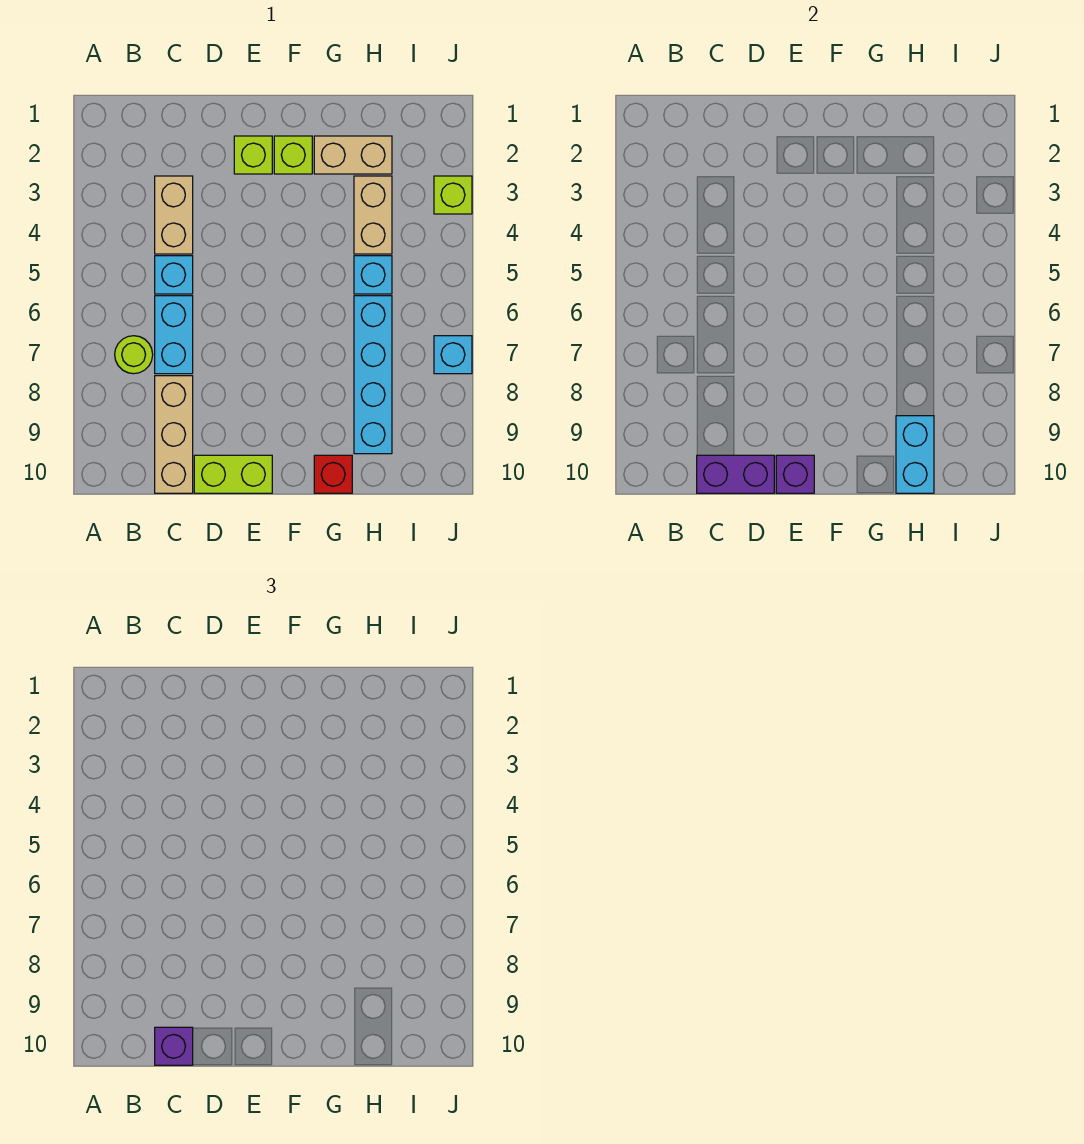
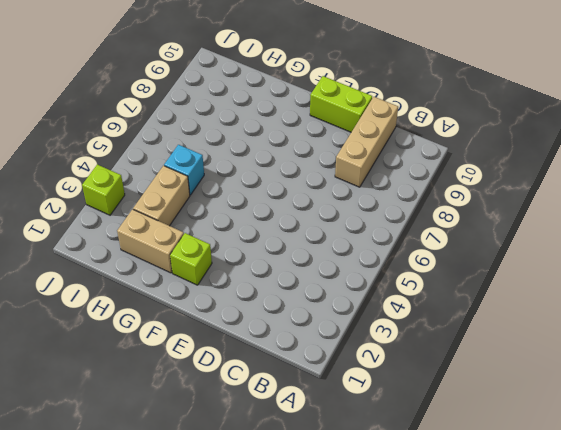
none -> lime 1x1 round brick [115,336,153,374]
none -> tan 1x2 brick [155,176,193,254]
none -> cyan 1x1 brick [155,256,193,294]

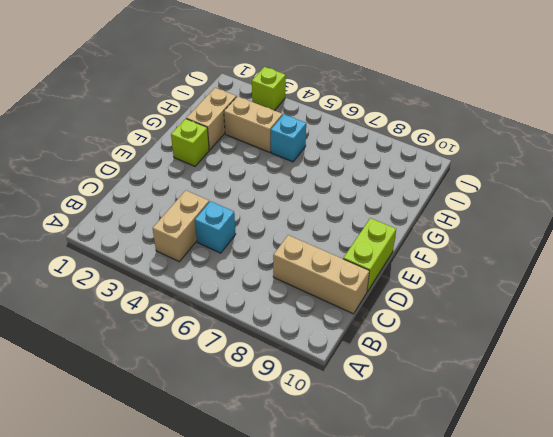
tan 1x2 brick [153,190,209,262] -> tan 1x2 brick turned to [155,176,193,254]
none -> lime 1x1 round brick [115,336,153,374]
none -> cyan 1x2 brick [155,296,193,374]
none -> lime 1x1 brick [234,136,272,174]

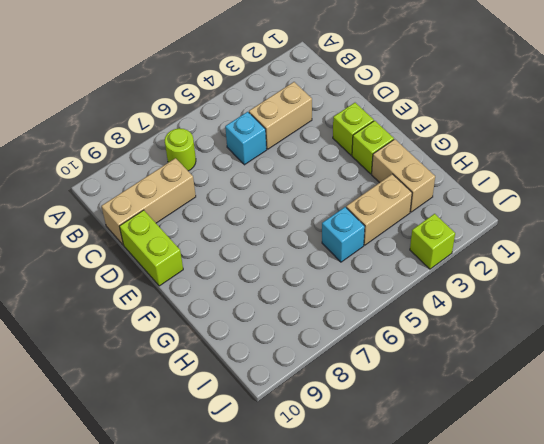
none -> cyan 1x2 brick [155,296,193,374]
none -> red 1x1 brick [314,455,352,493]
none -> cyan 1x4 brick [354,296,392,454]

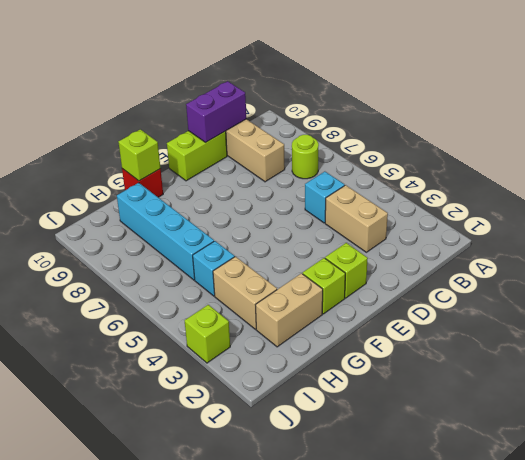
lime 1x1 brick [119,129,161,181] -> none
none -> cyan 1x2 brick [155,296,193,374]
none -> cyan 1x1 brick [434,336,472,374]
none -> purple 1x1 brick [776,455,814,493]

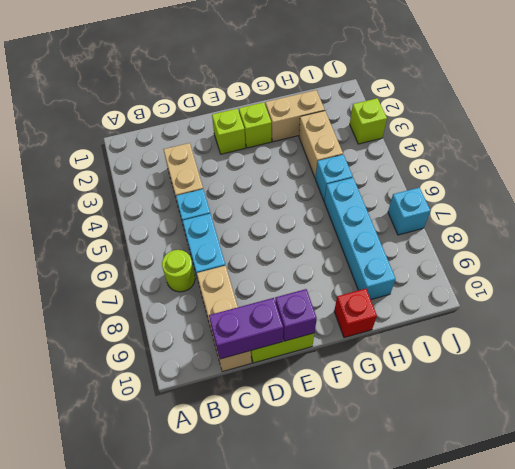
none -> cyan 1x2 brick [896,416,934,493]
none -> purple 1x1 brick [155,1027,193,1065]

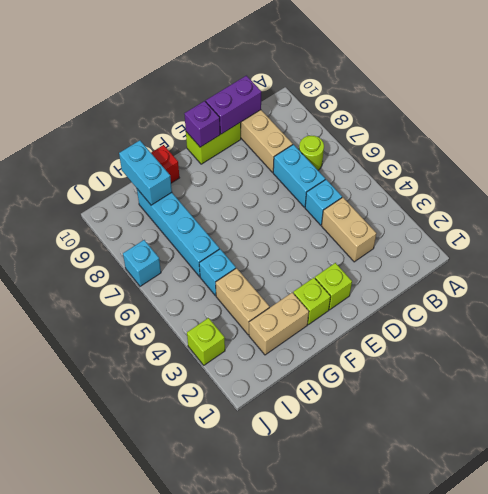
none -> purple 1x1 brick [155,1027,193,1065]

